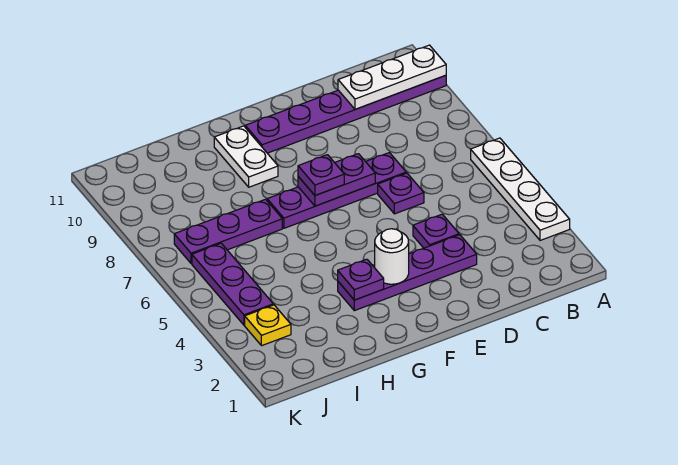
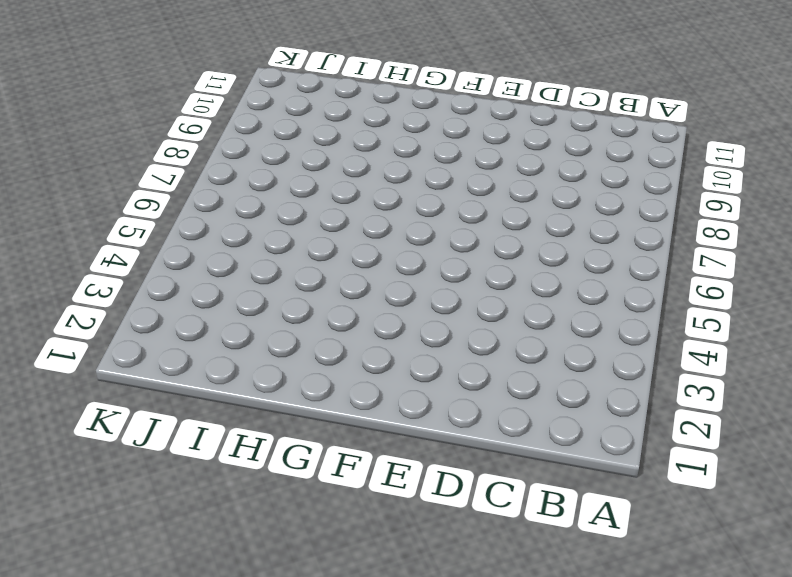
none -> white 1x4 plate [471,138,570,240]
none -> purple 1x6 plate [245,75,446,153]
none -> purple 1x4 plate [338,235,477,311]

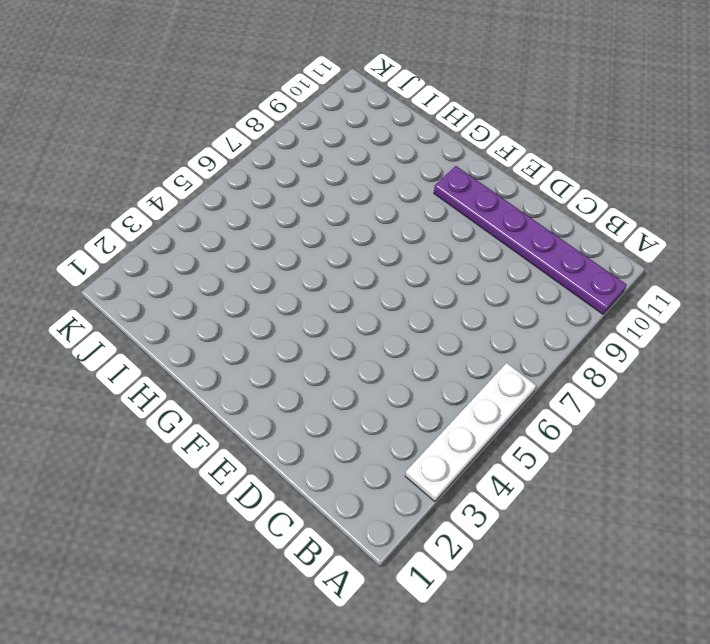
none -> purple 1x4 plate [338,235,477,311]
none -> purple 1x1 plate [413,214,459,248]
none -> purple 1x1 plate [378,173,424,214]

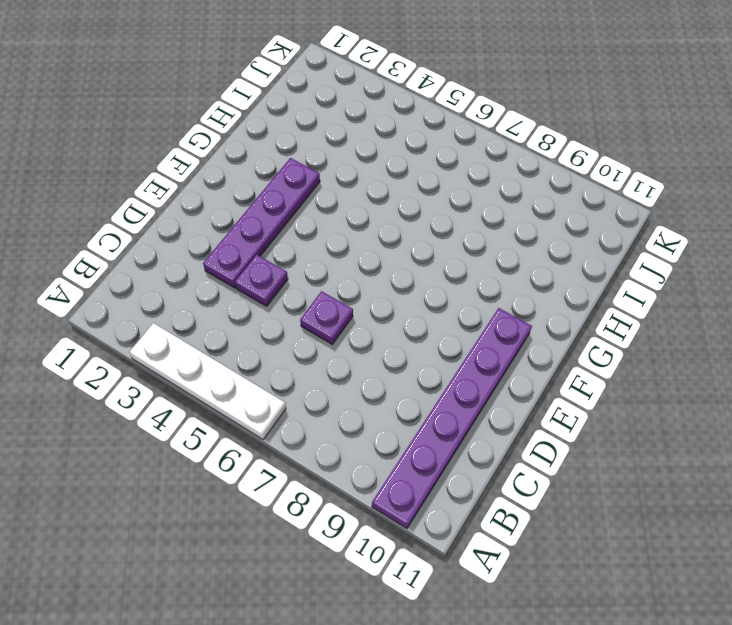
none -> purple 1x4 plate [267,153,406,228]
none -> white 1x2 plate [214,126,278,187]
none -> purple 1x3 plate [174,199,282,263]

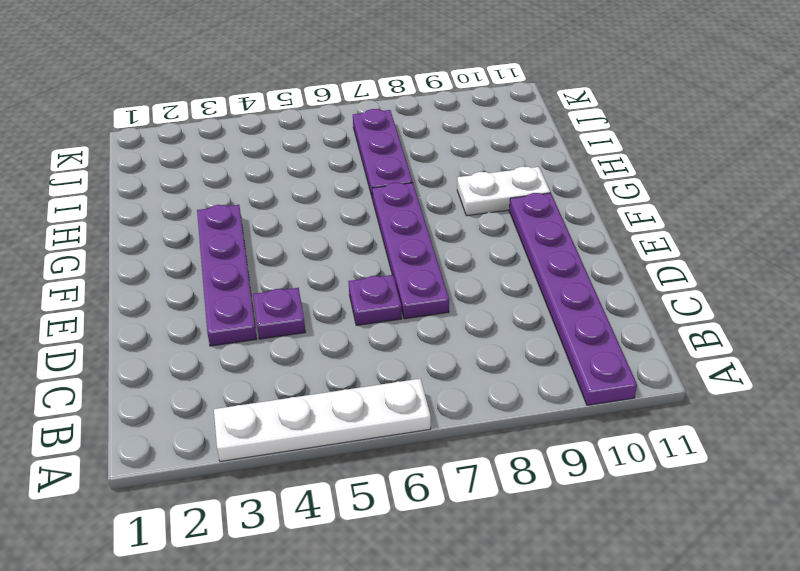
none -> yellow 1x1 plate [245,305,291,346]
none -> purple 1x3 plate [192,243,273,325]
none -> white 1x3 plate [338,45,446,109]

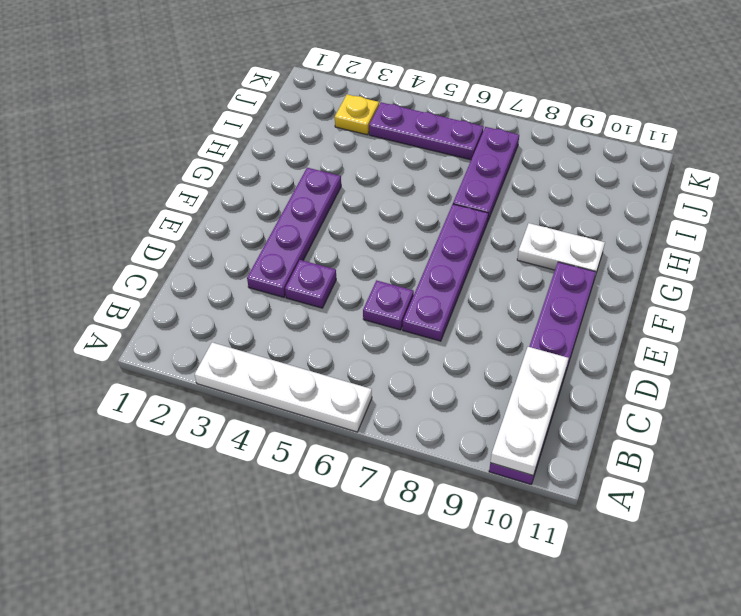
none -> purple 1x2 plate [298,154,375,206]
none -> white 1x1 round brick [375,229,409,284]
none -> purple 1x1 plate [338,259,384,300]

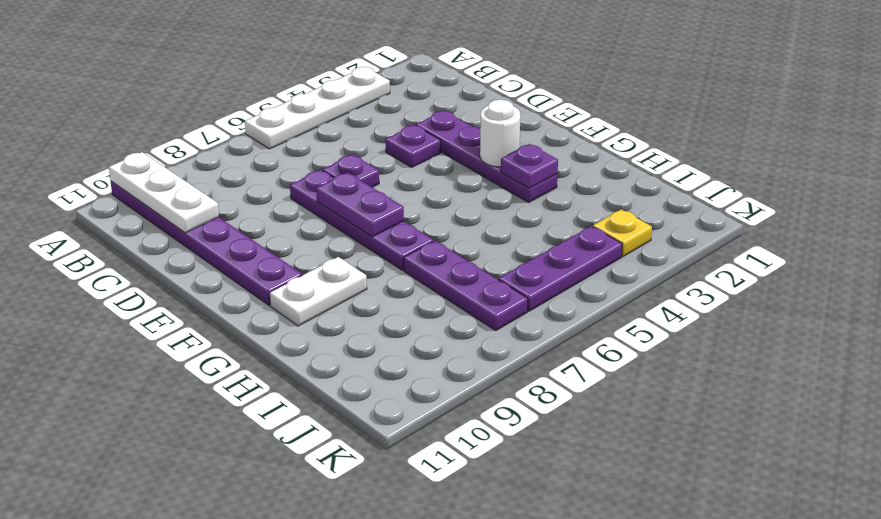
none -> purple 1x1 plate [298,155,344,195]

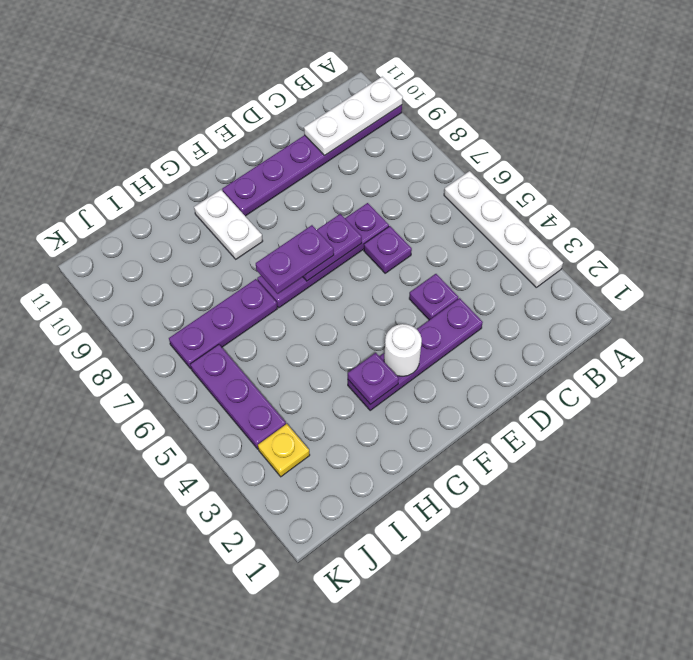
purple 1x2 plate [256,225,334,294] -> purple 1x1 plate [298,155,344,195]

